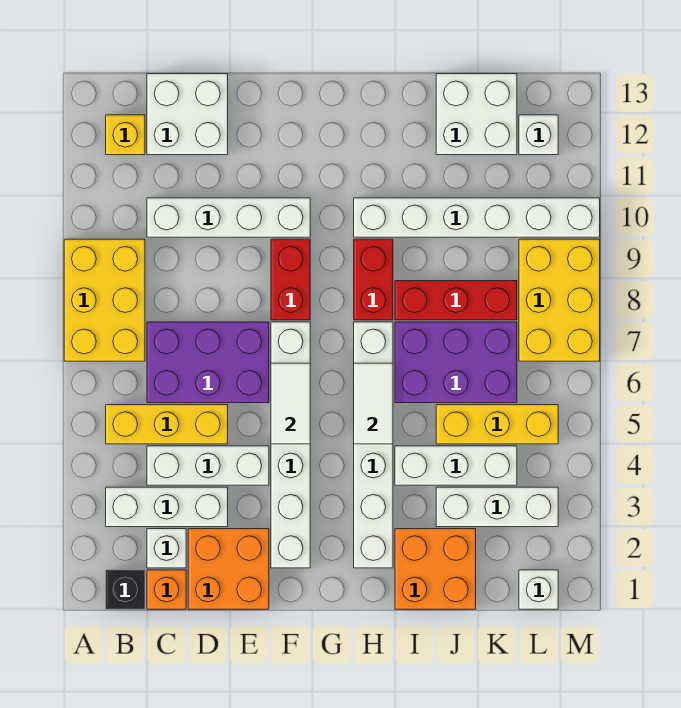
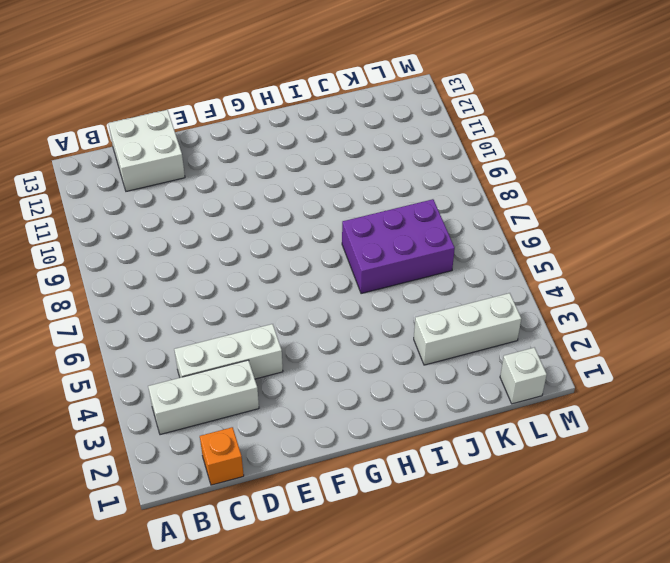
none -> yellow 2x3 brick [64,239,145,361]
none -> black 1x1 brick [106,570,145,609]
none -> yellow 1x3 brick [106,405,228,444]

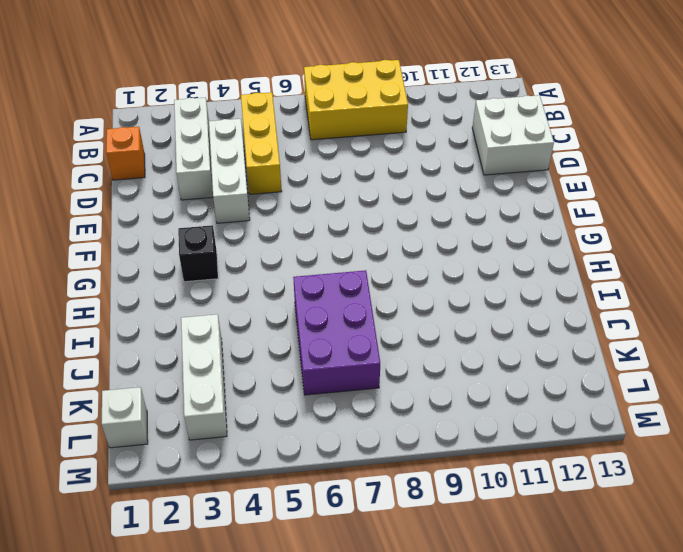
black 1x1 brick [178,225,218,282] -> black 1x1 brick moved to [106,570,145,609]
none -> yellow 1x1 brick [106,115,145,155]
none -> white 1x1 brick [147,529,186,568]
none -> purple 2x3 brick [147,322,269,403]

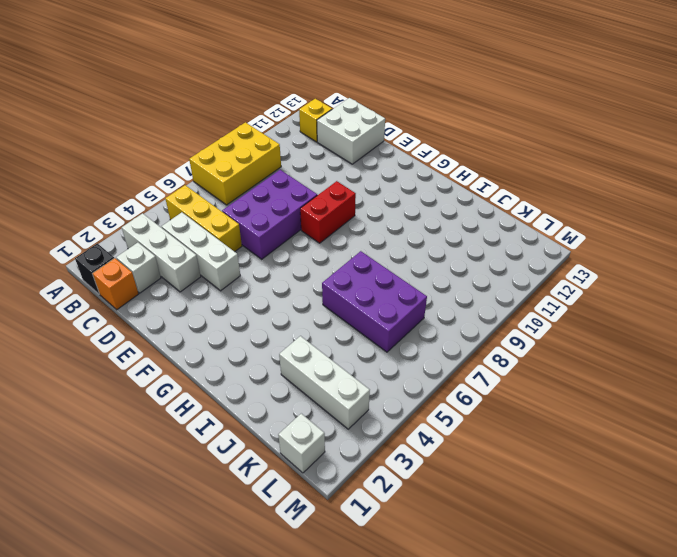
purple 2x3 brick [222,170,317,259] -> purple 2x3 brick turned to [147,322,269,403]
none -> white 1x4 brick [147,198,310,237]
none -> orange 2x2 brick [188,529,269,609]
none -> white 1x6 brick [271,322,310,568]

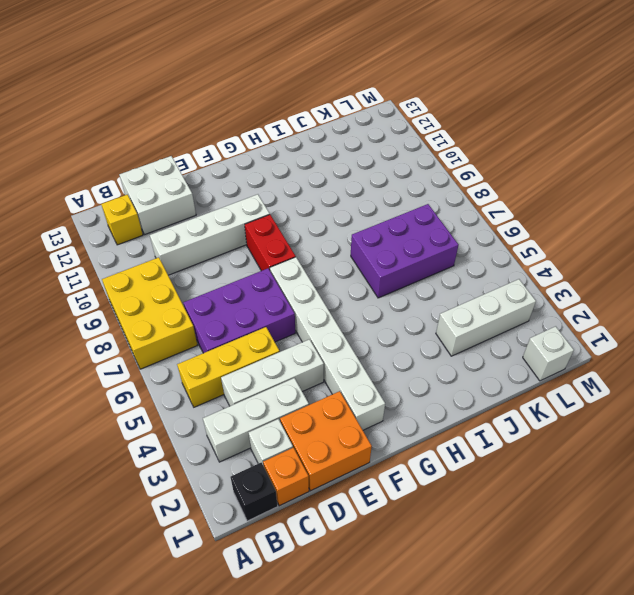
none -> white 1x6 brick [354,322,393,568]
none -> red 1x2 brick [354,239,393,320]
none -> white 1x6 brick [354,198,600,237]

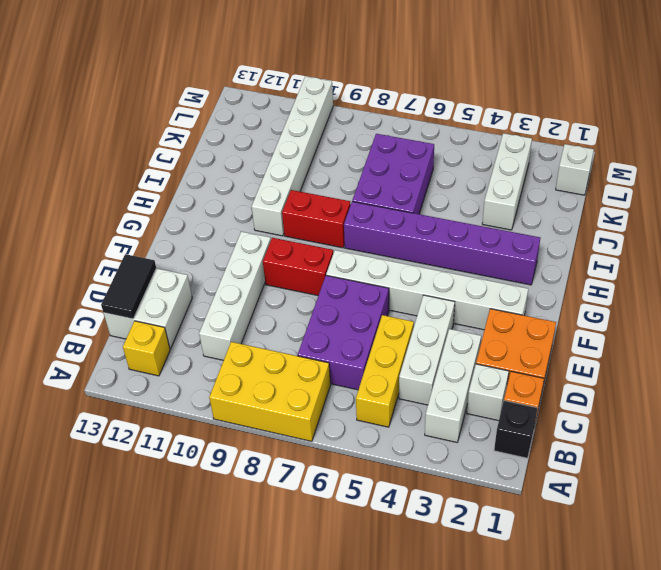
black 1x2 tile [101,254,156,319] -> none
purple 1x6 brick [344,202,540,285] -> white 1x6 brick [354,322,393,568]
none -> orange 2x2 brick [395,529,476,609]
none -> white 1x3 brick [395,446,517,485]
none -> red 1x3 brick [395,281,517,320]

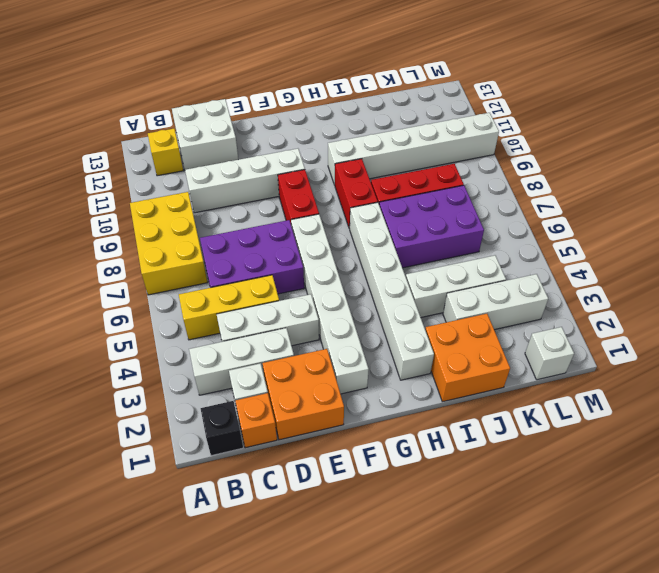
none -> yellow 1x3 brick [436,405,558,444]
none -> white 2x2 brick [436,74,517,155]
none -> yellow 2x3 brick [519,239,600,361]

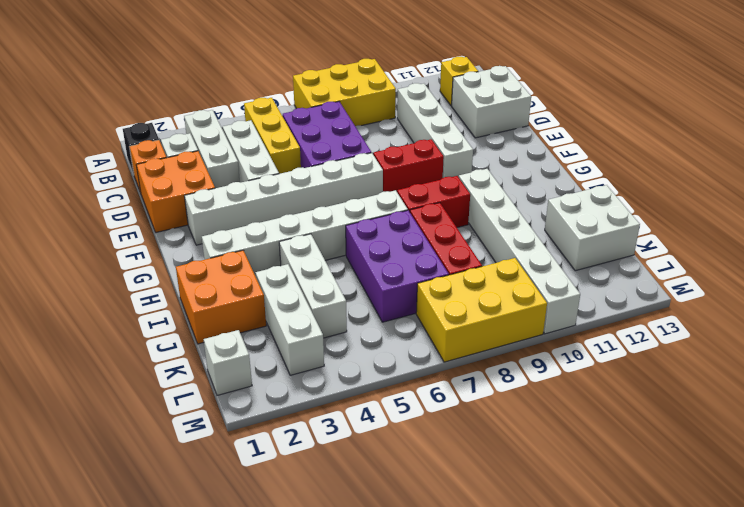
none -> yellow 1x3 brick [436,405,558,444]
none -> white 1x1 brick [519,115,558,155]
none -> white 1x2 tile [271,363,310,444]

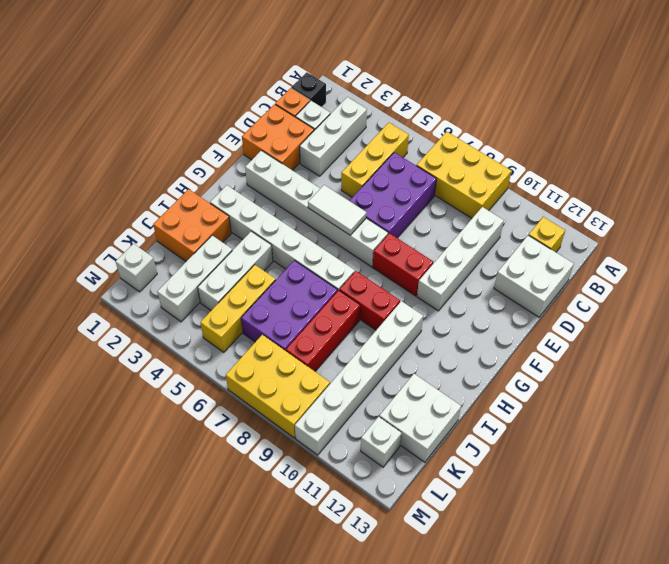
none -> white 1x3 brick [147,446,269,485]
none -> white 1x2 tile [354,363,393,444]

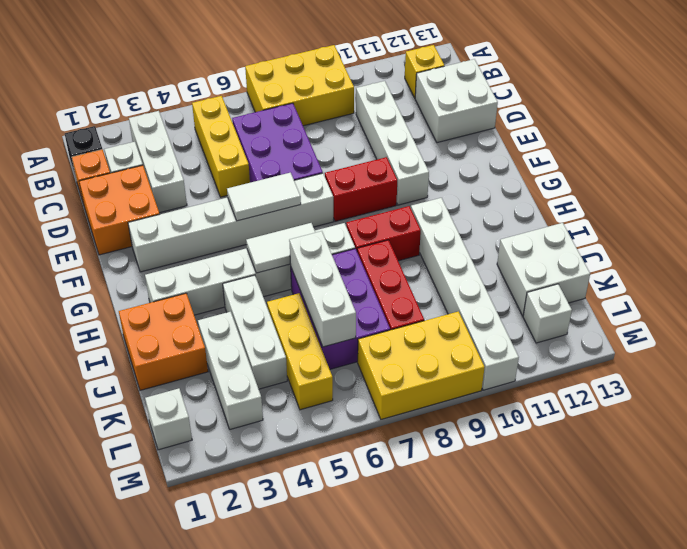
white 1x3 brick [289,231,356,347] -> white 1x3 brick moved to [147,446,269,485]

